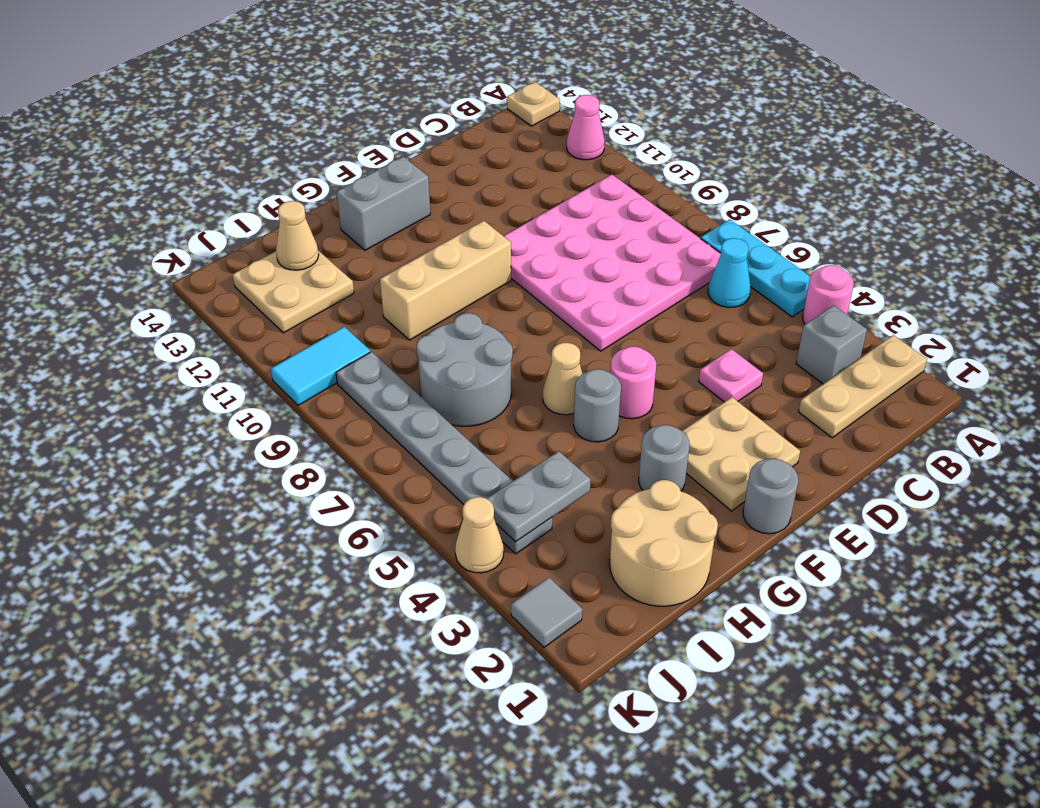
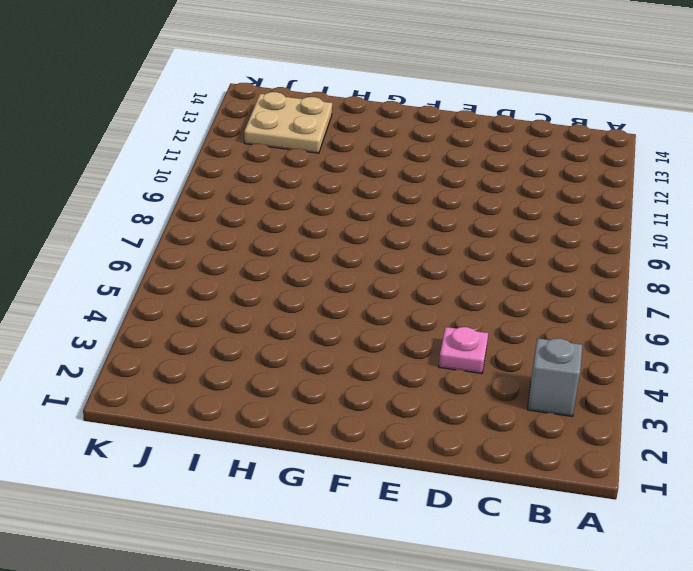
none -> tan 1x3 plate [799,335,927,438]
none -> pink 1x1 round brick [803,265,854,324]
none -> cyan 1x3 plate [701,219,811,317]

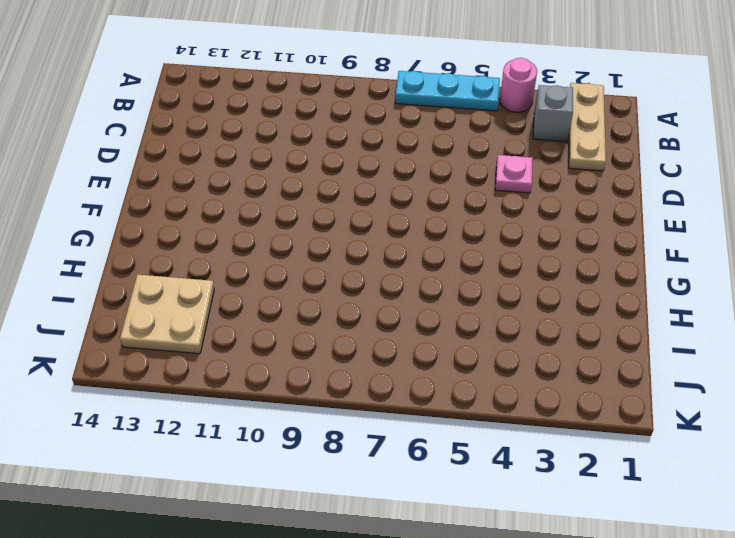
none -> pink 1x1 cone [567,95,605,160]
none -> tan 1x1 plate [507,82,560,126]
none -> cyan 1x1 cone [708,238,751,307]

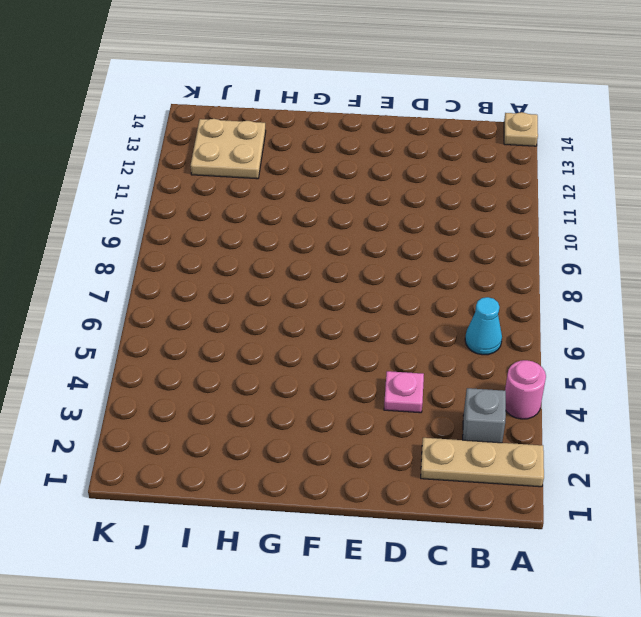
none -> cyan 1x3 plate [701,219,811,317]
none -> pink 1x1 cone [567,95,605,160]
none -> pink 4x4 plate [504,175,721,351]

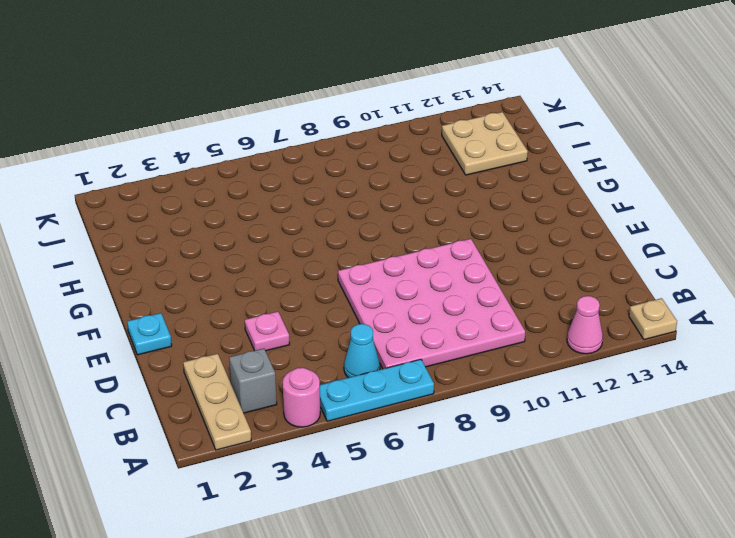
cyan 1x1 plate [127,313,172,355] -> none
none -> tan 2x2 plate [683,397,800,511]
none -> grey 1x1 round brick [743,459,798,534]
none -> pink 1x1 round brick [610,347,656,419]

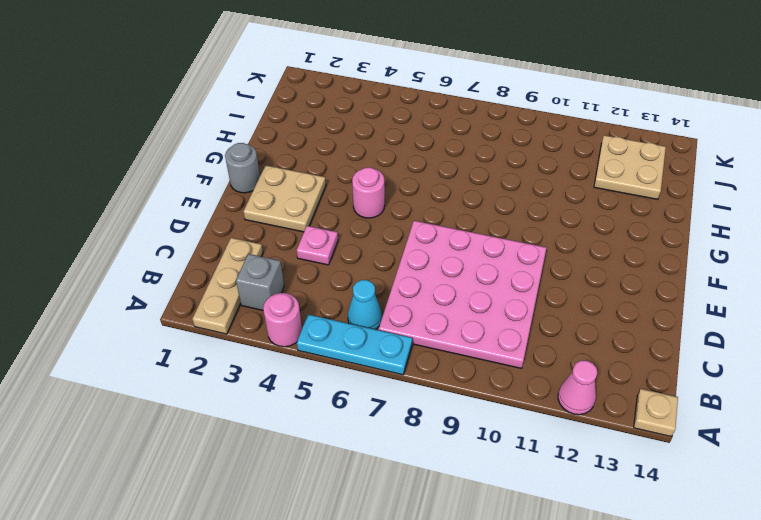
none -> tan 1x3 brick [380,221,511,340]
none -> grey 1x2 brick [337,157,430,250]
none -> grey 1x1 round brick [639,425,689,491]

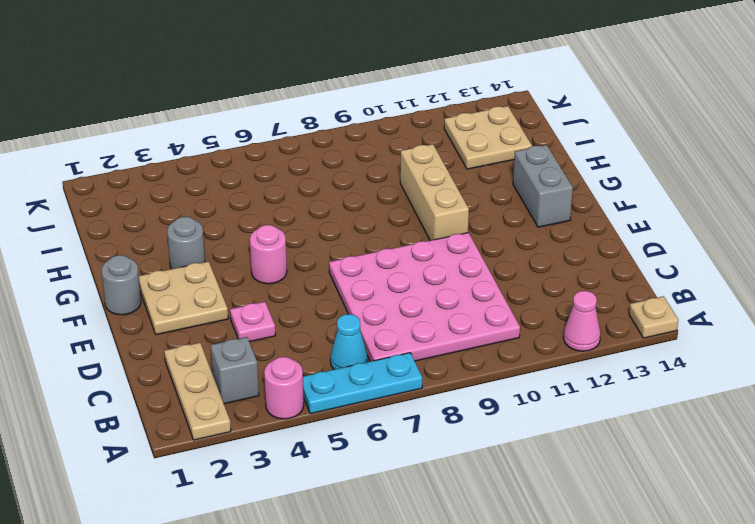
none -> grey 1x1 round brick [574,369,621,442]
none -> tan 1x1 cone [543,343,582,415]
none -> tan 2x2 round brick [610,480,718,606]

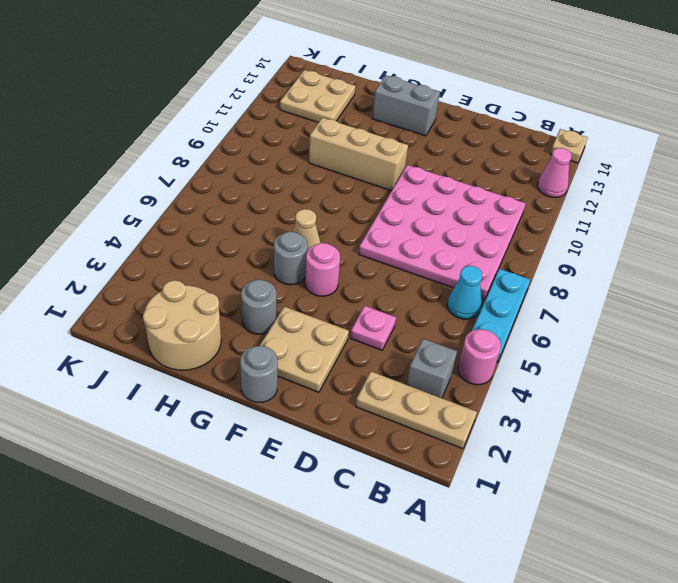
none -> grey 2x2 round brick [416,313,513,426]
none -> grey 1x6 plate [336,352,552,554]
none -> cyan 1x2 tile [271,327,370,405]

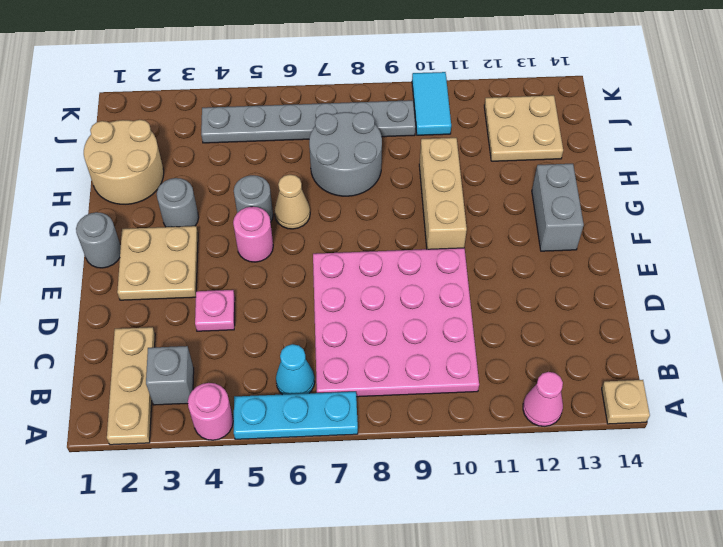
none -> grey 1x1 tile [511,577,582,647]
none -> tan 1x1 cone [455,497,504,573]
none -> grey 1x2 plate [487,451,591,542]

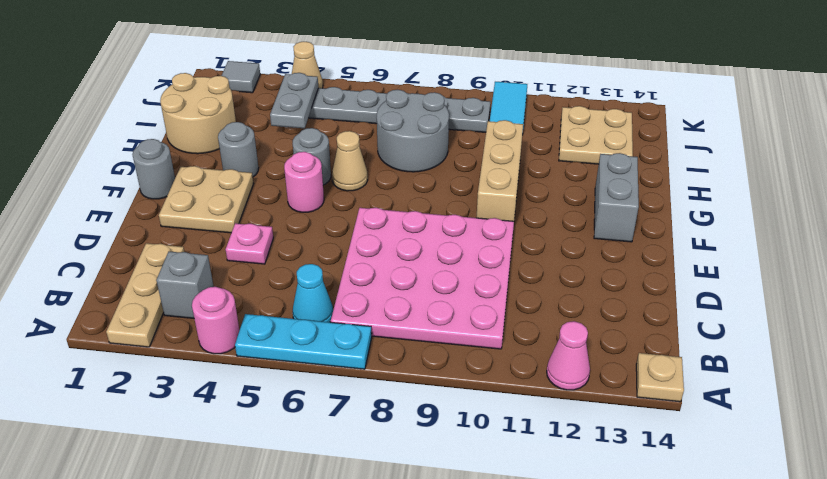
none -> tan 1x1 cone [276,201,319,270]

